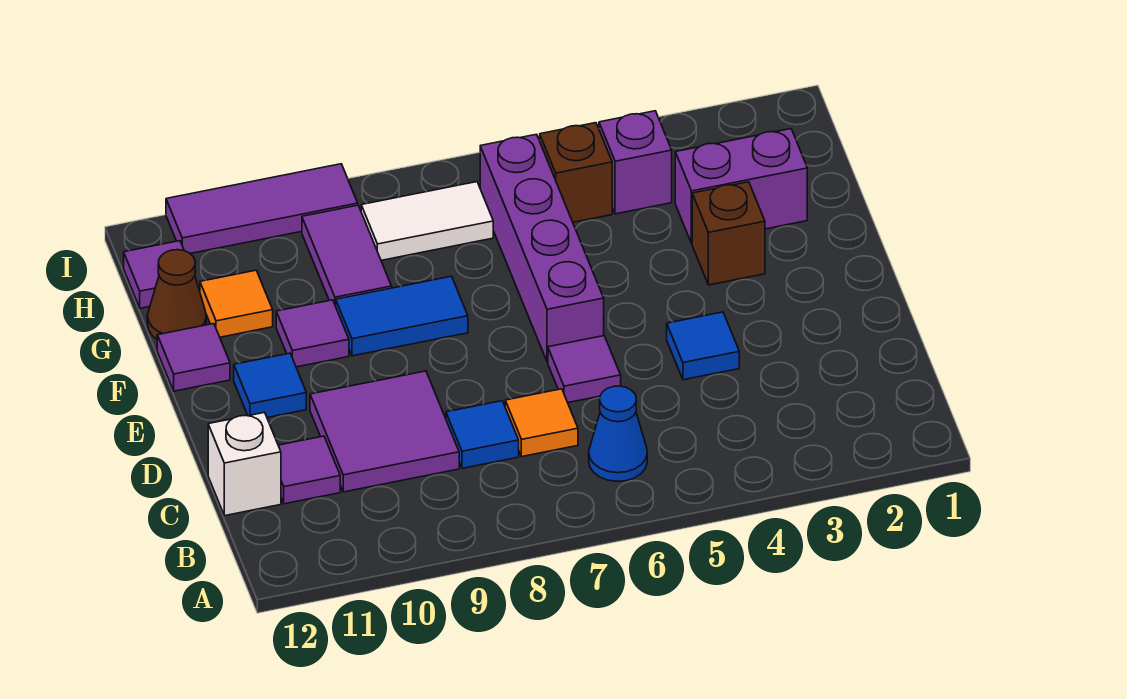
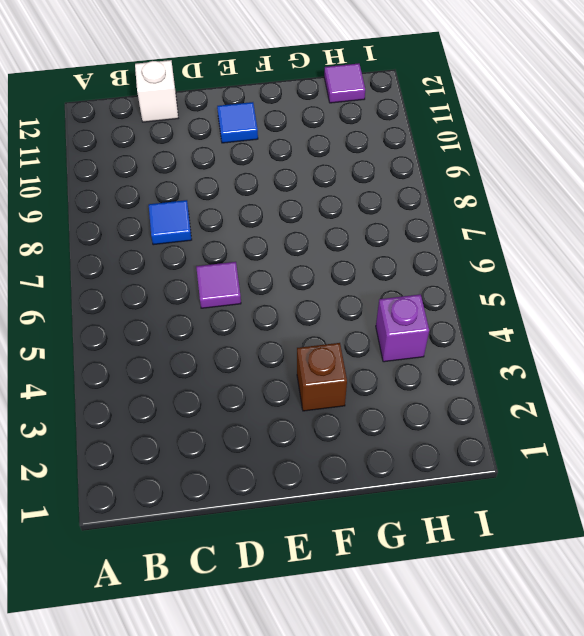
none -> blue 1x1 cone [589,386,647,481]
none -> orange 1x1 tile [505,389,578,457]
none -> purple 2x2 tile [310,371,459,492]

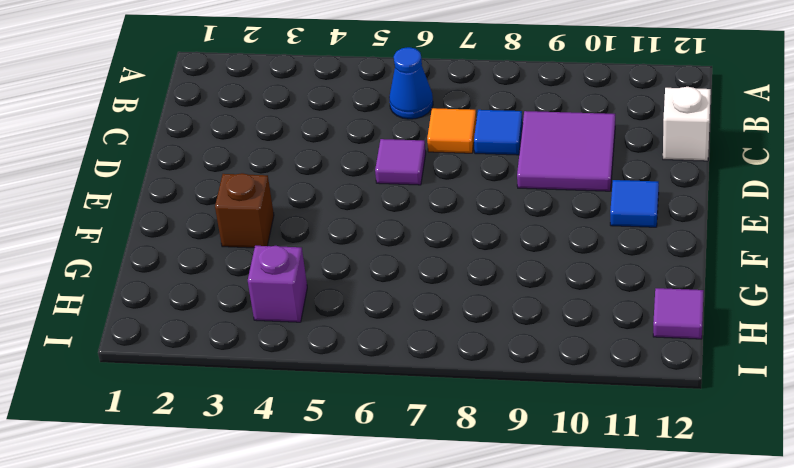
none -> purple 1x1 tile [278,436,340,504]
none -> blue 1x1 tile [667,312,739,380]
none -> purple 1x4 brick [480,134,604,362]

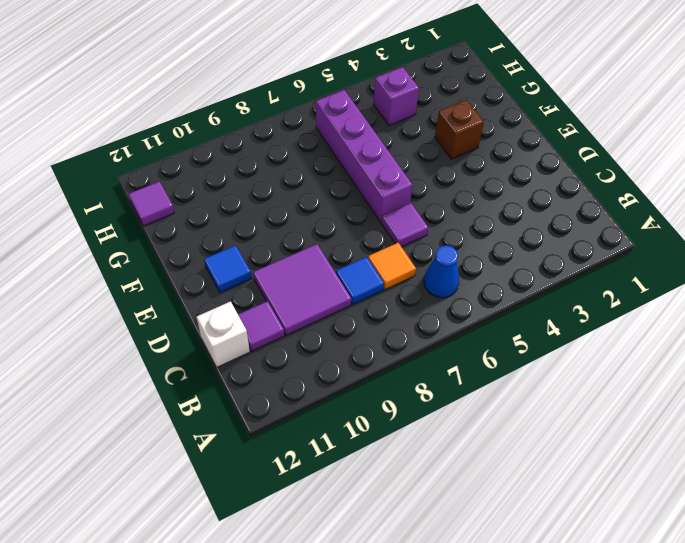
none -> blue 1x1 tile [667,312,739,380]
none -> blue 1x2 tile [336,276,468,356]
none -> purple 1x1 tile [276,300,349,367]

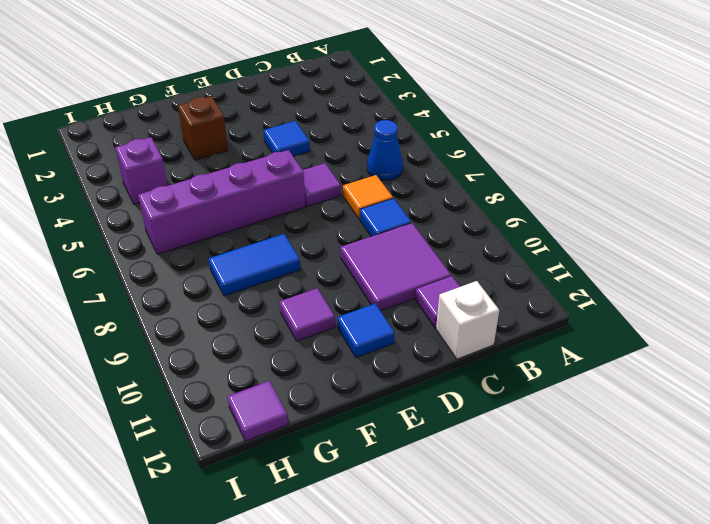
blue 1x2 tile [209,234,300,296] -> blue 1x2 tile turned to [336,276,468,356]
none -> purple 1x1 tile [157,324,230,391]
none -> purple 1x2 brick [675,129,807,243]
none -> purple 1x2 tile [302,205,392,306]

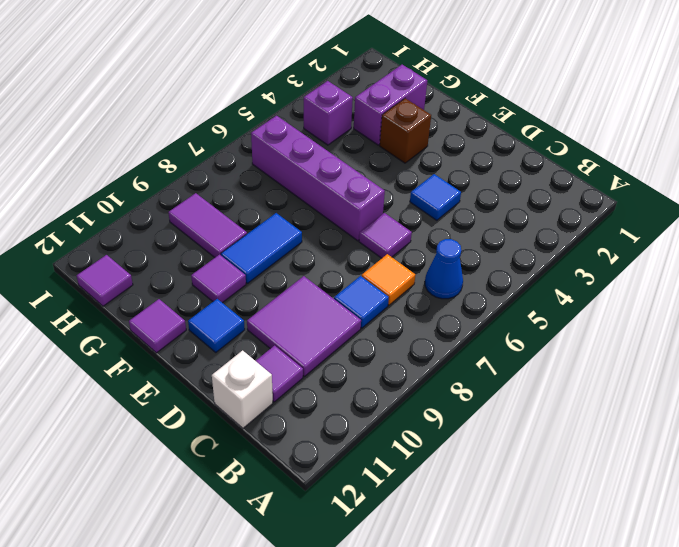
none -> orange 1x1 tile [200,270,273,337]
none -> brown 1x1 cone [147,250,206,339]
none -> brown 1x1 brick [539,123,612,222]

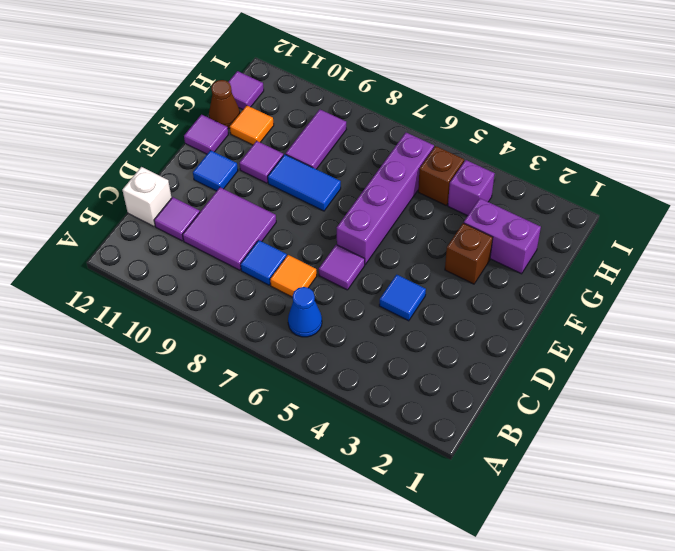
none -> white 1x2 tile [361,182,493,260]
none -> purple 1x3 tile [166,164,358,254]

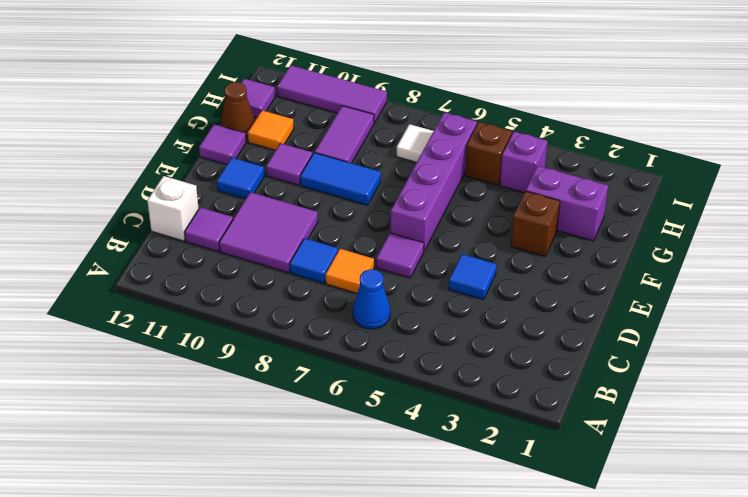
white 1x1 tile [396,124,434,162] -> white 1x2 tile [361,182,493,260]

